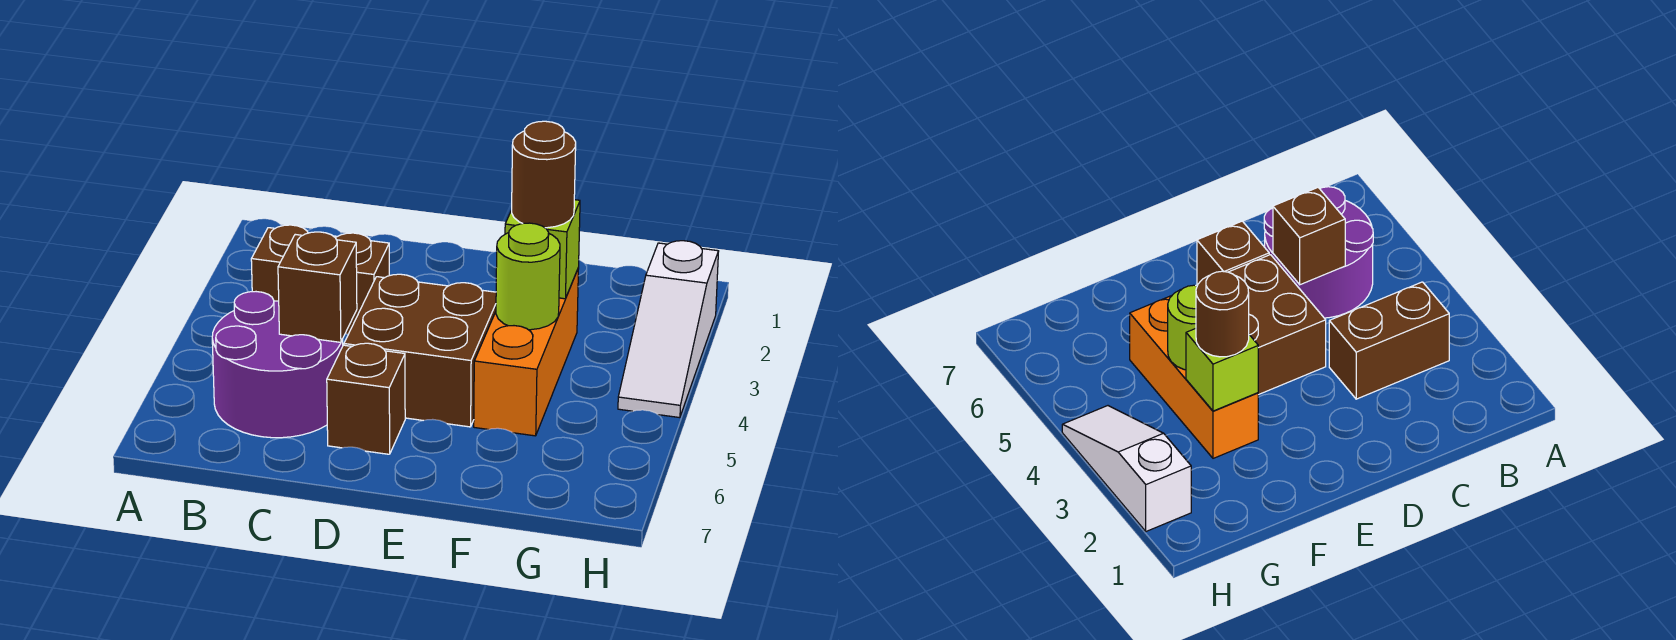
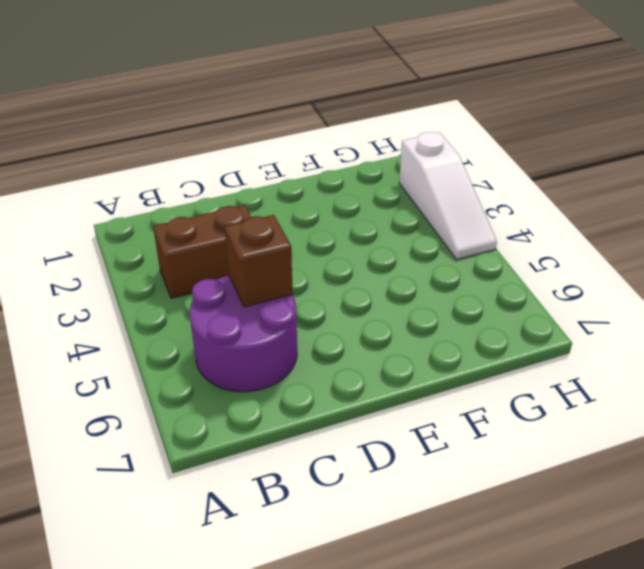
none -> brown 2x2 brick [344,274,496,427]
none -> brown 1x1 brick [327,343,405,454]

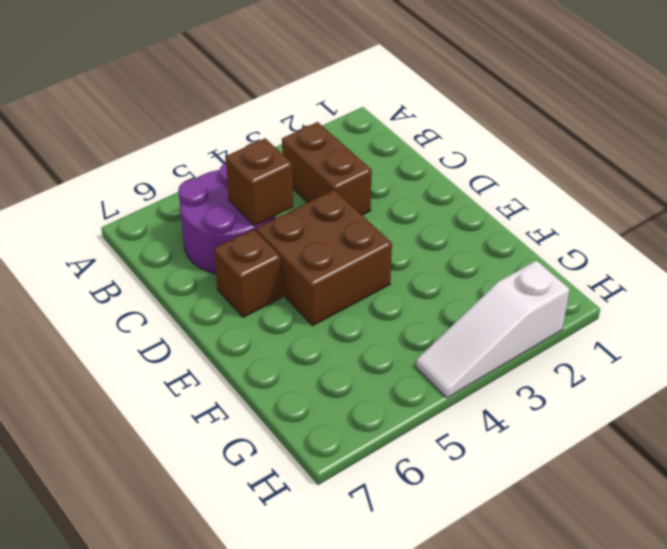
none -> orange 1x3 brick [474,268,579,436]
none -> lime 1x1 brick [505,200,580,299]

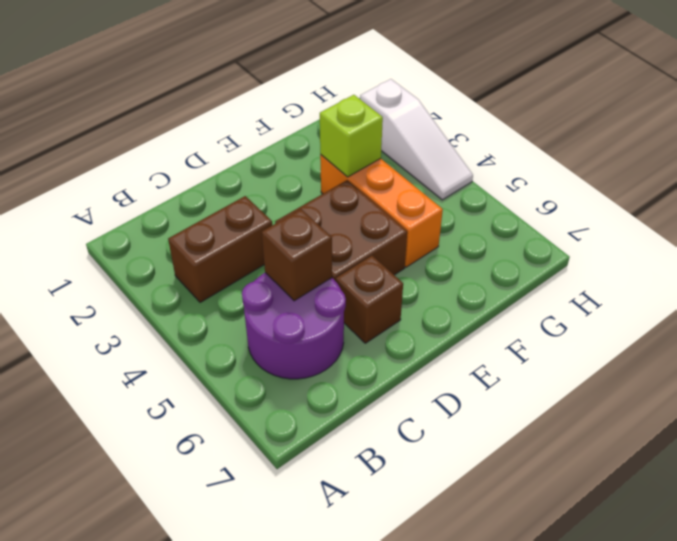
none -> lime 1x1 round brick [496,223,560,330]
none -> brown 1x1 round brick [512,121,576,228]

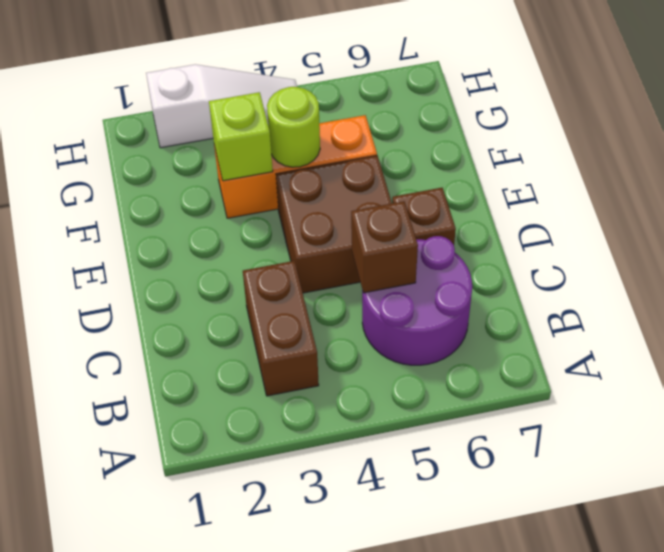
none -> brown 1x1 round brick [512,121,576,228]

